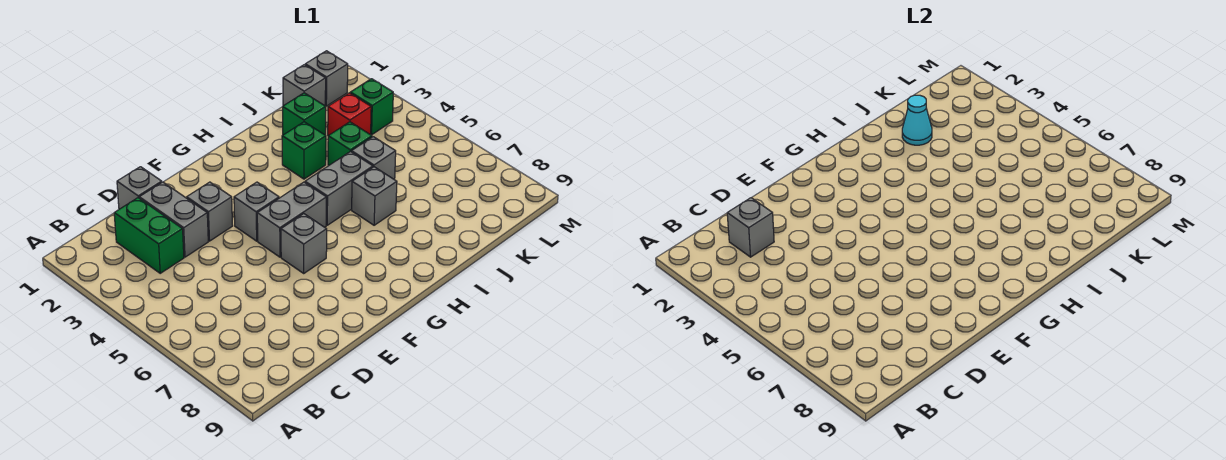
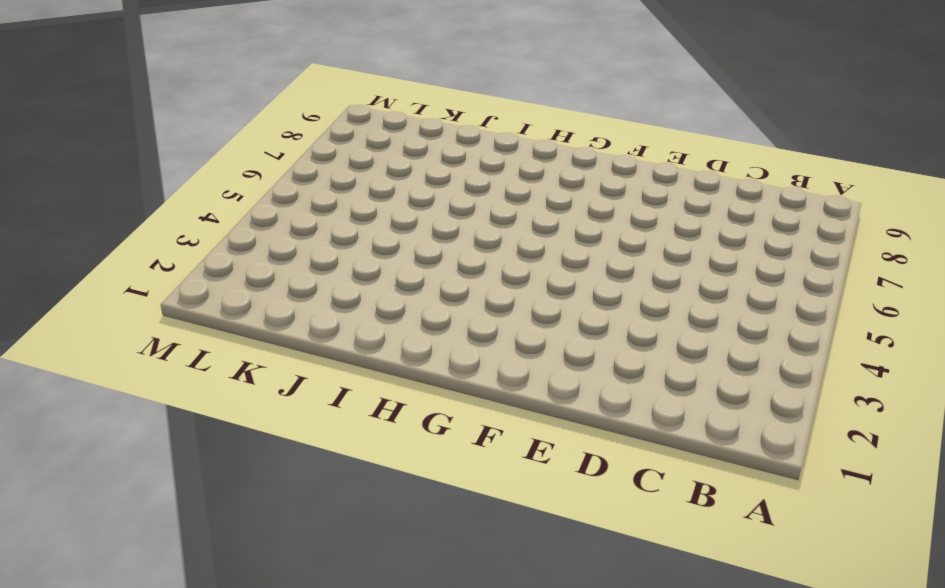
none -> green 1x2 brick [114,198,184,273]
none -> grey 1x1 brick [117,167,162,209]
none -> grey 1x2 brick [139,182,208,257]

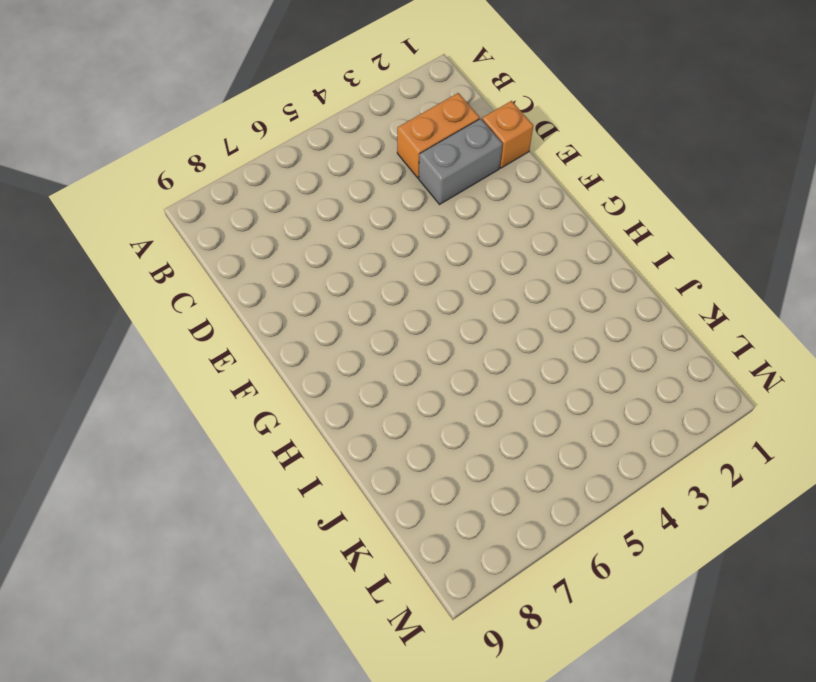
orange 1x2 brick [397,93,480,178] -> green 1x2 brick [114,198,184,273]
orange 1x1 brick [482,101,533,168] -> grey 1x1 brick [117,167,162,209]
none -> grey 1x1 brick [187,182,233,241]
none -> grey 1x1 brick [234,182,279,241]
none -> grey 1x2 brick [257,182,326,257]

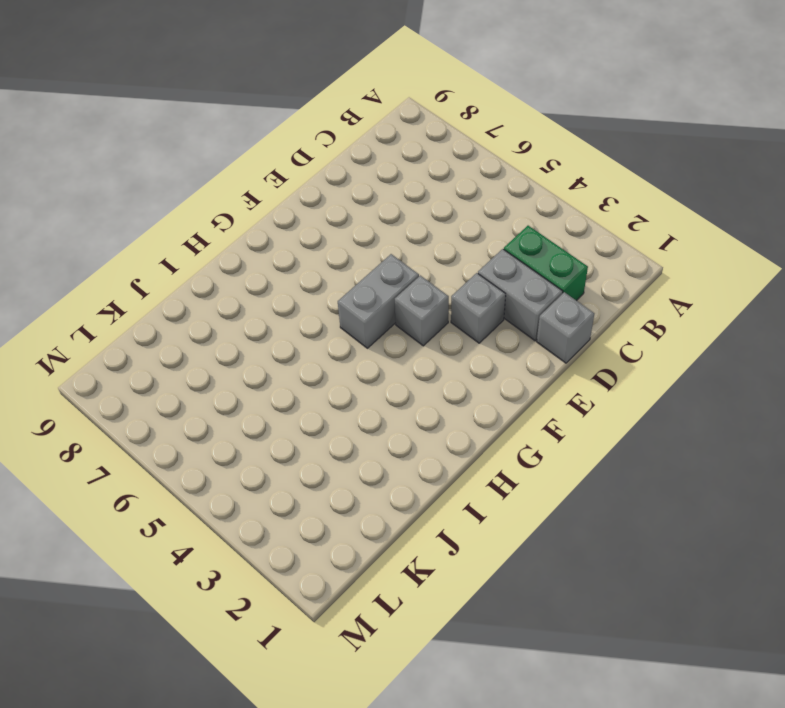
none -> grey 1x1 brick [281,214,327,273]
none -> grey 1x2 brick [305,152,373,225]
none -> green 1x1 brick [282,122,326,179]

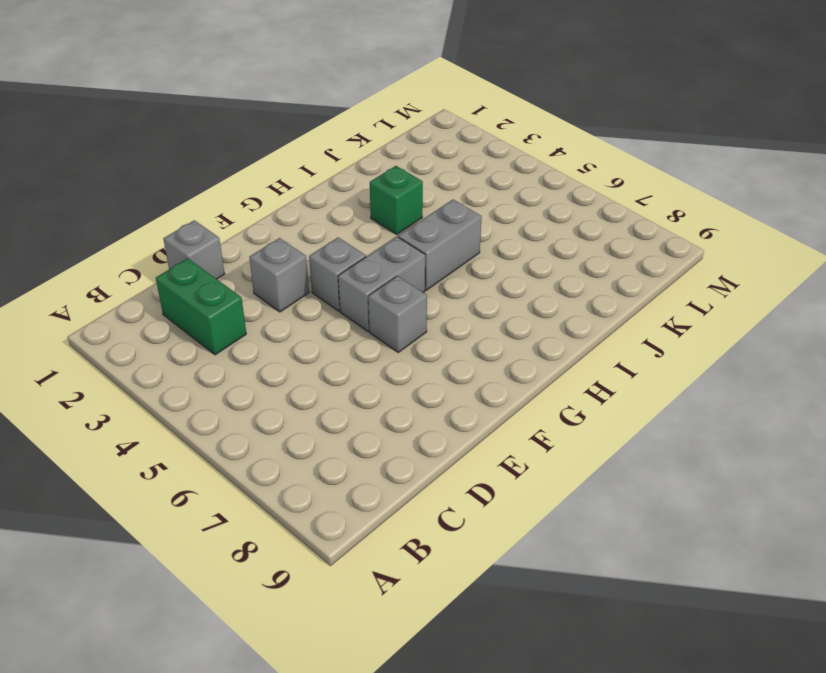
none -> grey 1x2 brick [139,182,208,257]
none -> grey 1x1 brick [352,167,397,225]
none -> green 1x1 brick [283,93,326,135]

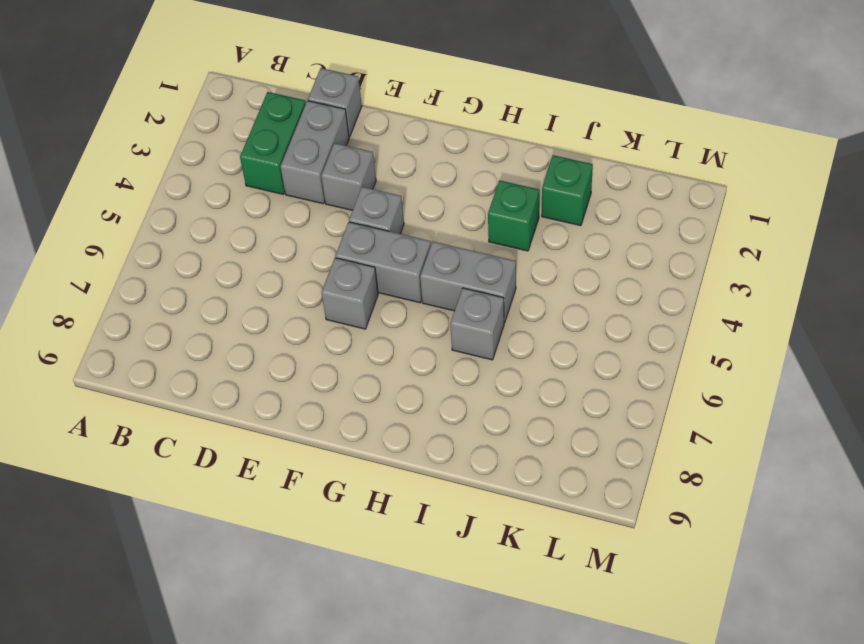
none -> green 1x1 brick [328,122,372,165]
none -> grey 1x1 brick [352,137,396,180]
none -> grey 1x1 brick [283,65,326,106]

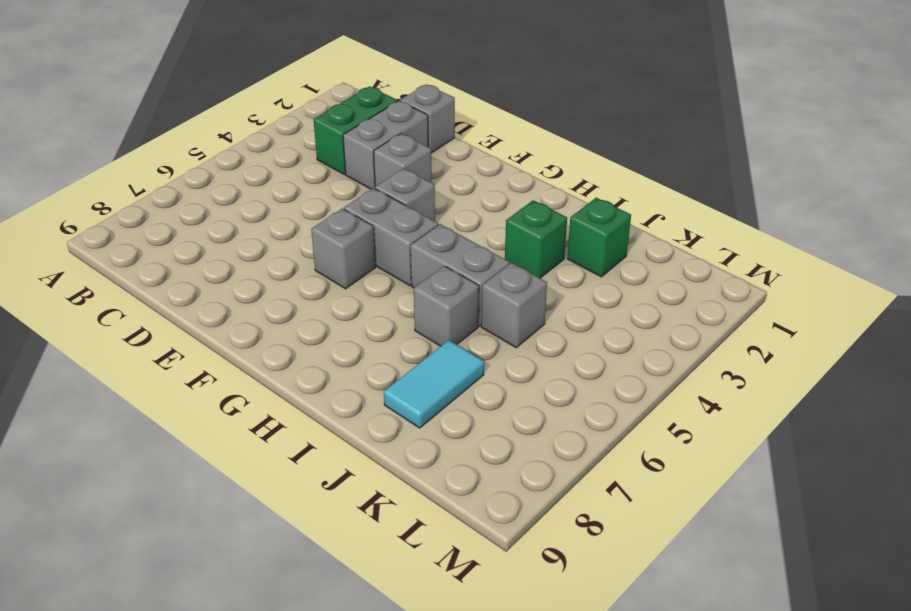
cyan 1x2 tile [384,340,484,428] -> none
none -> green 1x1 brick [328,122,372,165]
none -> grey 1x1 brick [283,65,326,106]
none -> red 1x1 brick [328,93,371,136]

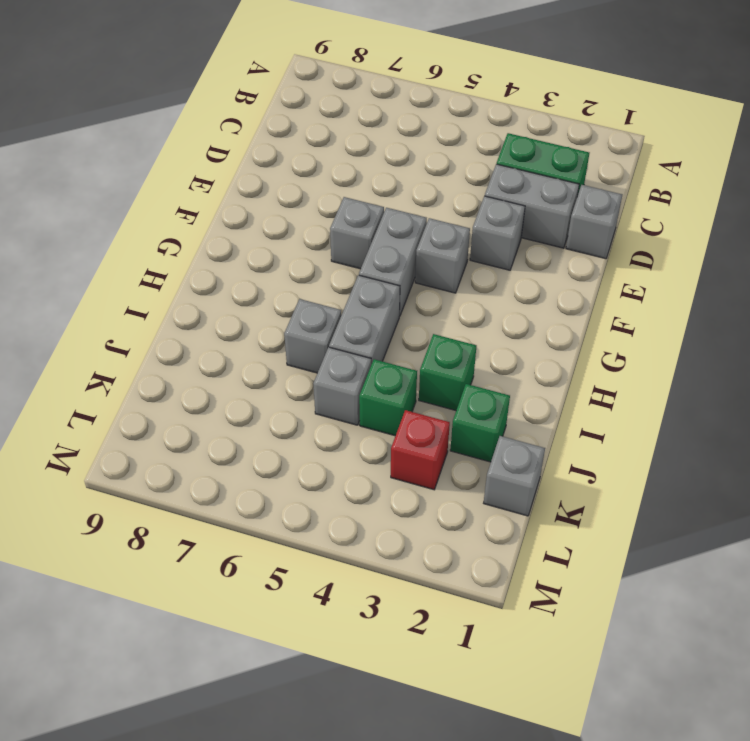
none -> grey 1x1 brick [305,51,348,106]
none -> green 1x1 brick [350,79,393,135]
none -> grey 1x1 brick [727,198,774,257]

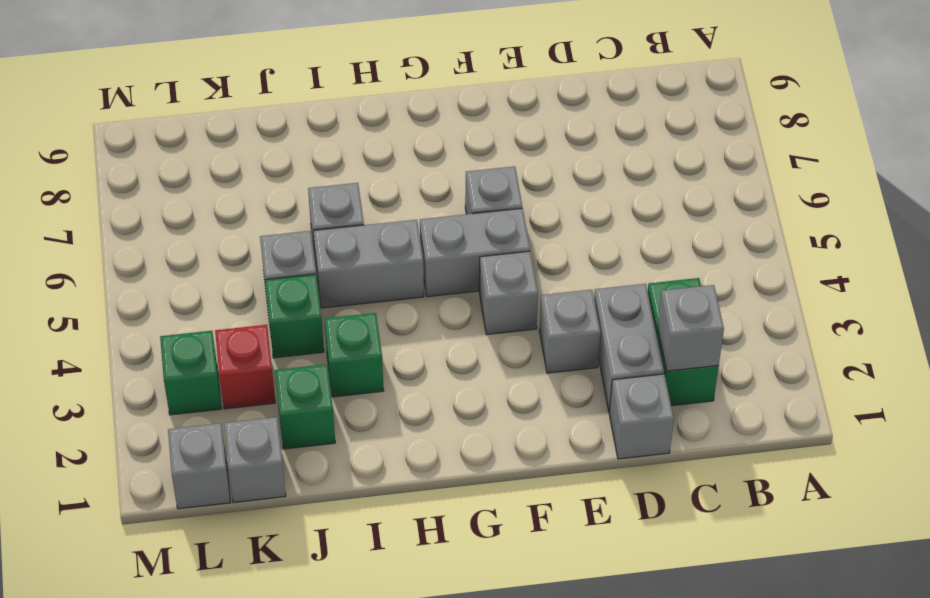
none -> cyan 1x1 cone [902,95,932,145]

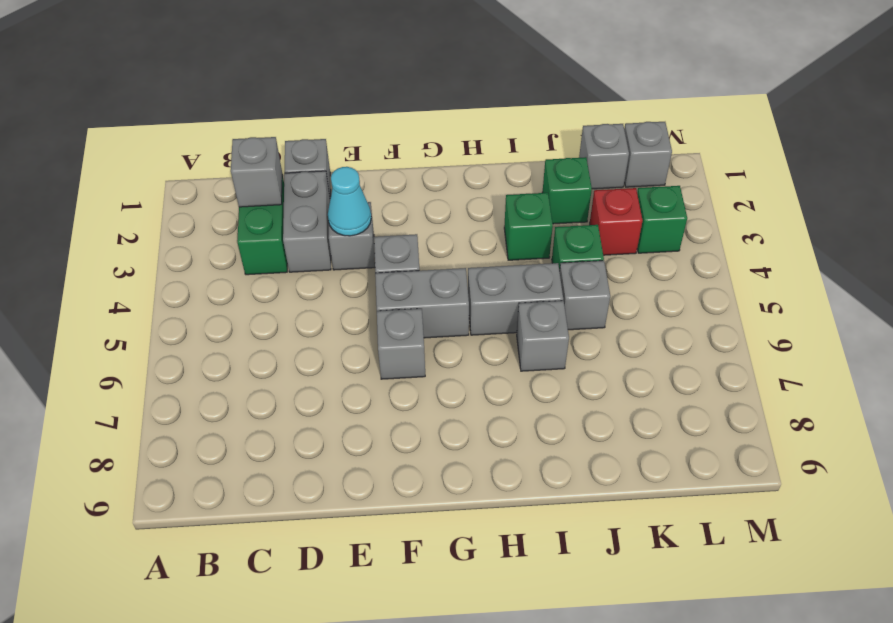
cyan 1x1 cone [328,167,371,236] -> cyan 1x1 cone moved to [902,95,932,145]

